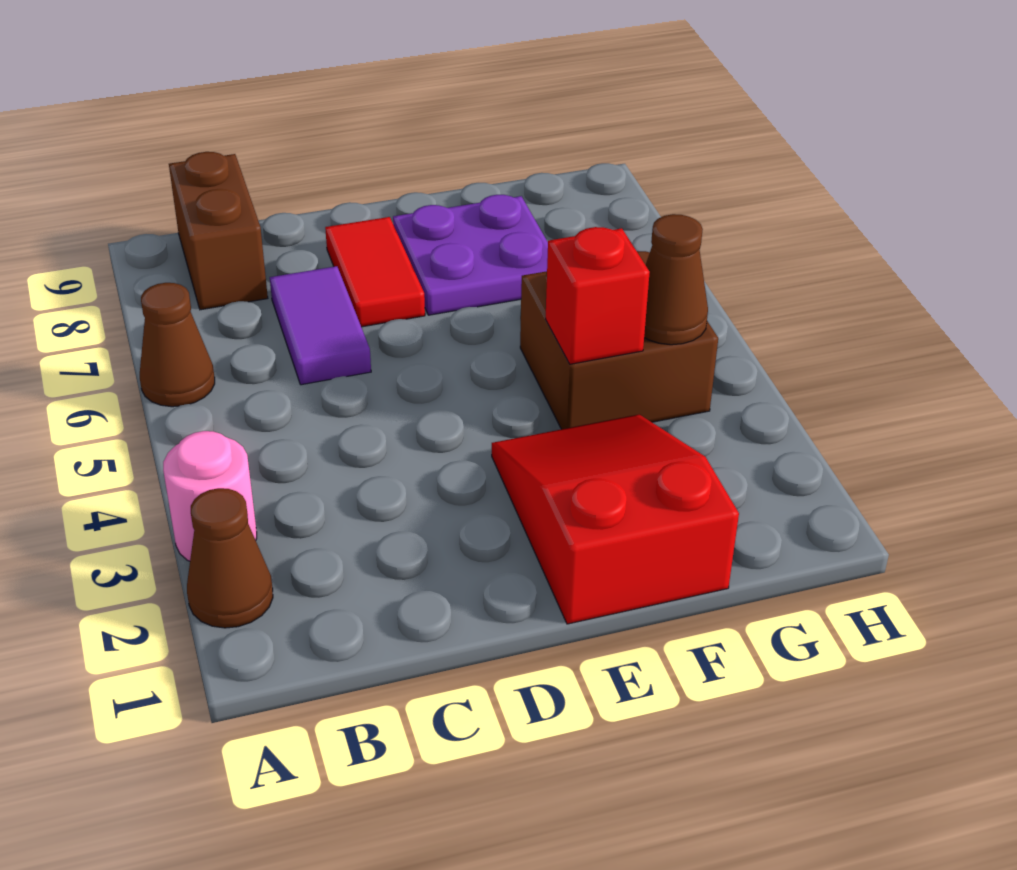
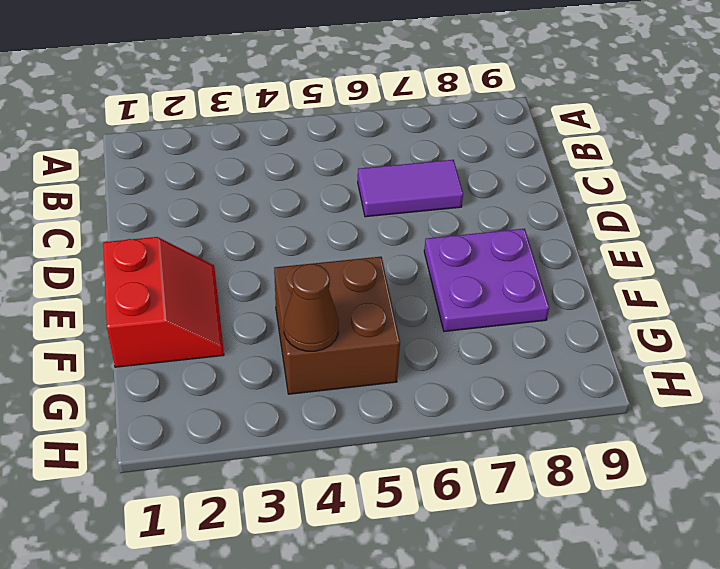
red 2x2 slope [103,237,224,367] -> red 2x3 slope [492,414,739,624]
none -> brown 1x1 cone [187,488,273,628]
none -> pink 1x1 round brick [163,431,257,561]

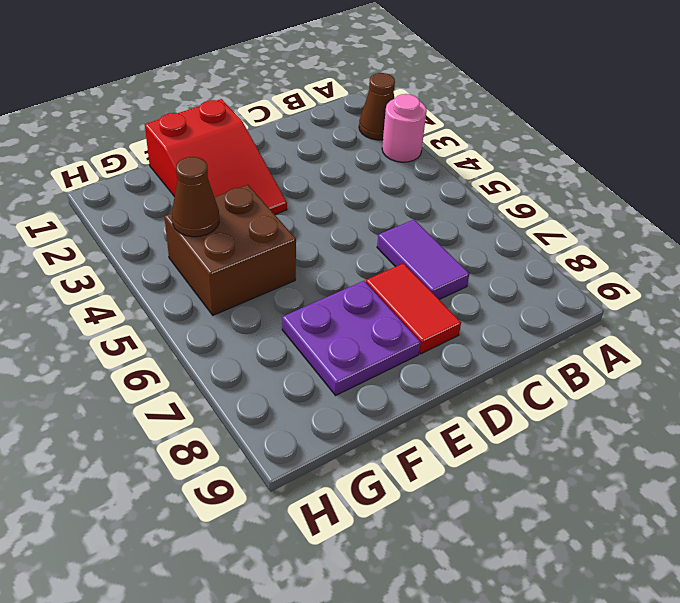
none -> brown 1x1 cone [140,283,215,407]
none -> brown 1x2 brick [169,152,268,310]

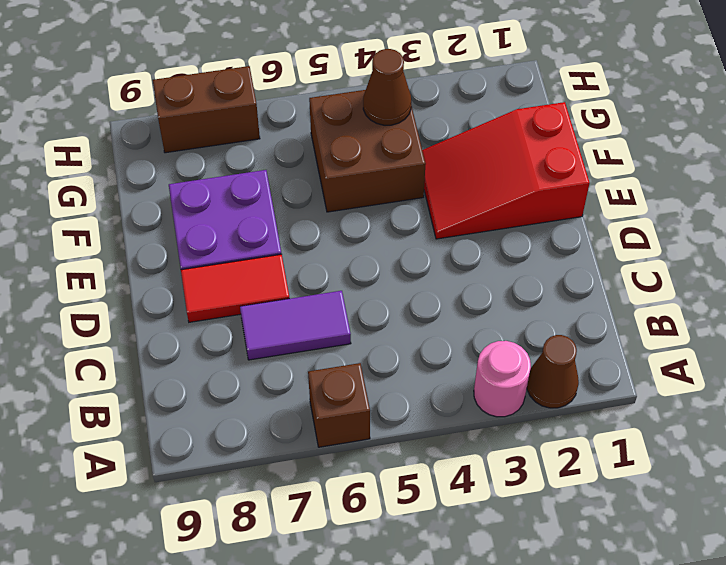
brown 1x1 brick [308,363,370,447] -> brown 1x1 cone [140,283,215,407]
brown 1x2 brick [153,66,260,153] -> brown 1x2 brick moved to [169,152,268,310]
none -> red 1x1 brick [545,227,650,364]

